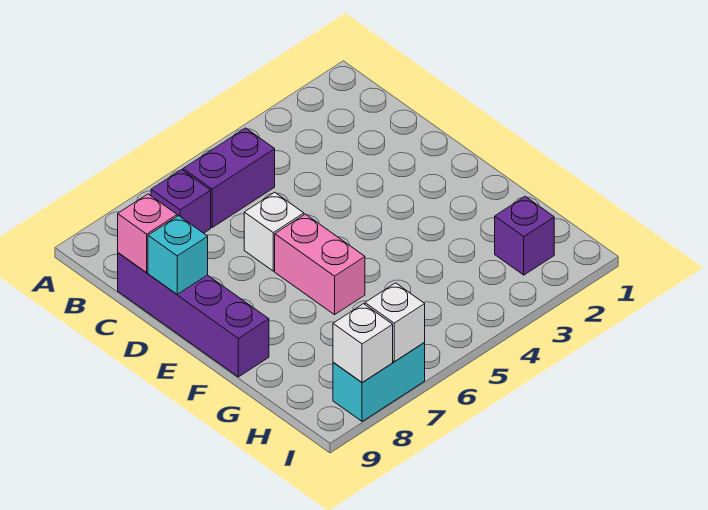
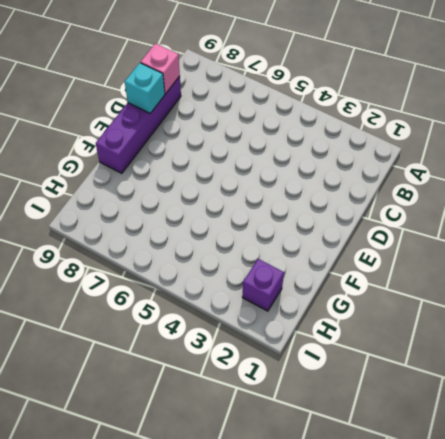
none -> purple 1x2 brick [183,128,275,227]
none -> purple 1x1 brick [151,170,211,233]

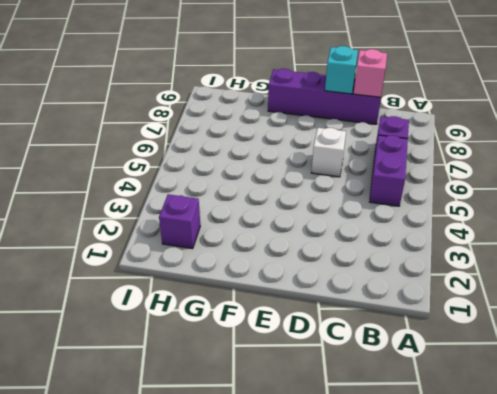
none -> pink 1x2 brick [275,214,365,315]
none -> cyan 1x2 brick [333,342,425,421]

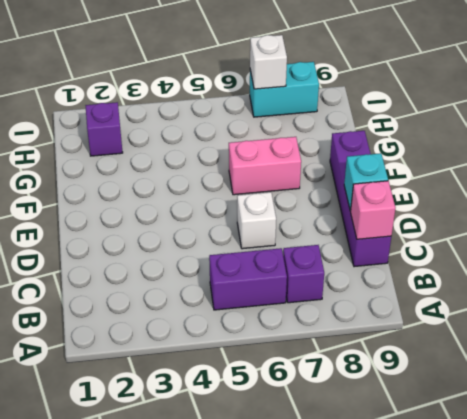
pink 1x2 brick [229,137,301,195] -> pink 1x2 brick turned to [275,214,365,315]
none -> white 1x1 brick [333,304,393,382]

